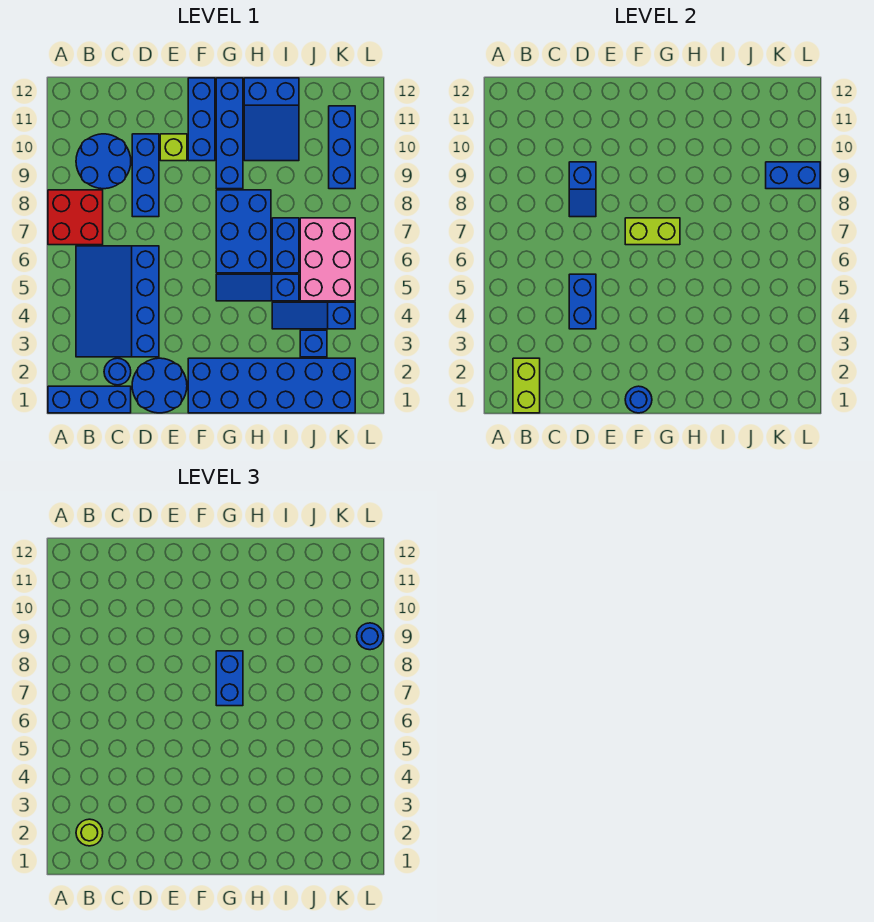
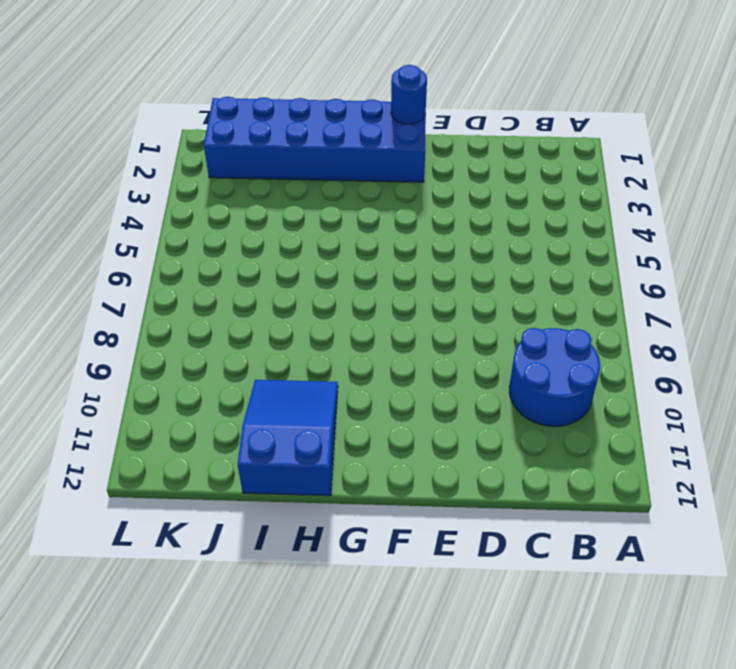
none -> blue 1x3 brick [48,386,131,413]
none -> red 2x2 brick [48,190,103,245]
none -> blue 3x4 slope [76,246,159,357]

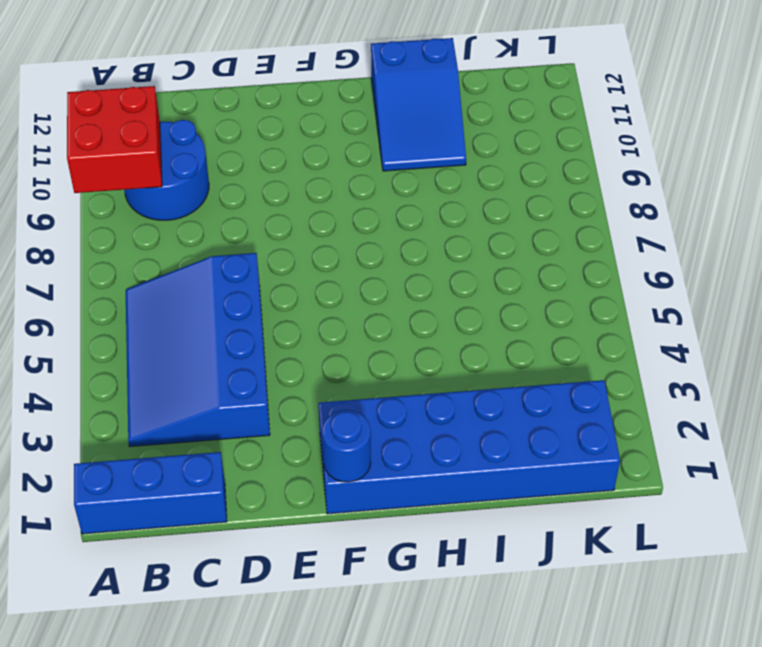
red 2x2 brick [67,86,162,193] -> red 2x2 brick moved to [48,190,103,245]
none -> blue 1x1 round brick [104,358,131,385]
none -> blue 2x2 round brick [132,358,187,413]
none -> blue 1x3 brick [132,134,159,217]

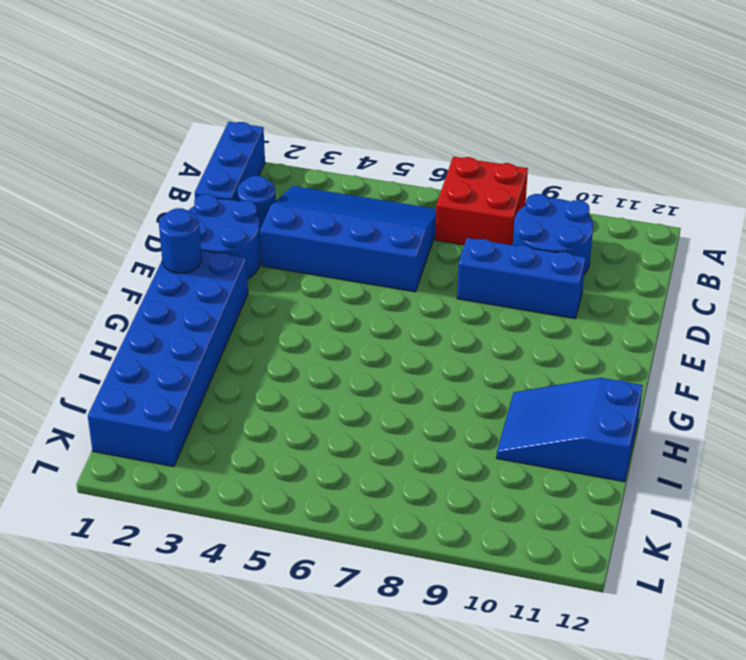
none -> lime 1x1 brick [160,134,187,161]
none -> blue 1x3 brick [188,78,215,161]
none -> blue 1x3 slope [216,274,299,301]

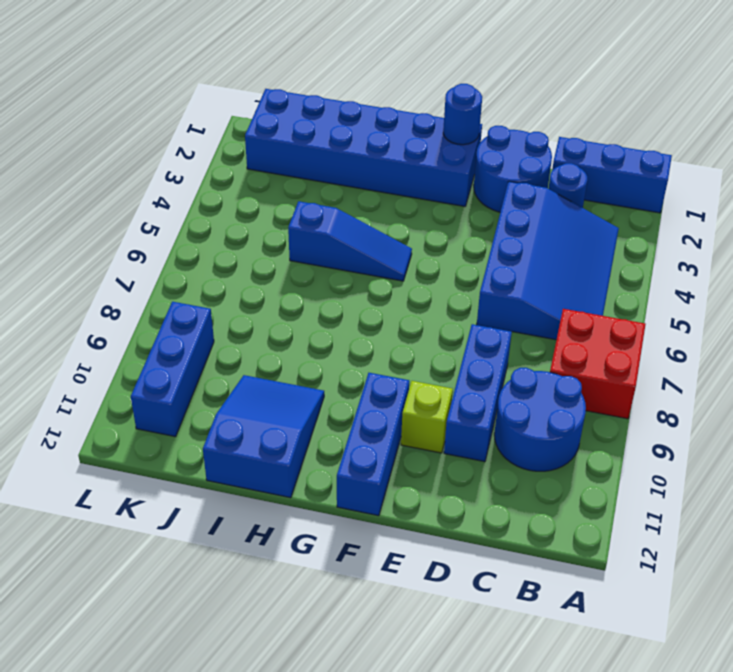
none -> blue 2x3 brick [216,190,271,273]
none -> blue 1x4 brick [216,78,243,189]
none -> blue 1x3 slope [272,302,355,329]

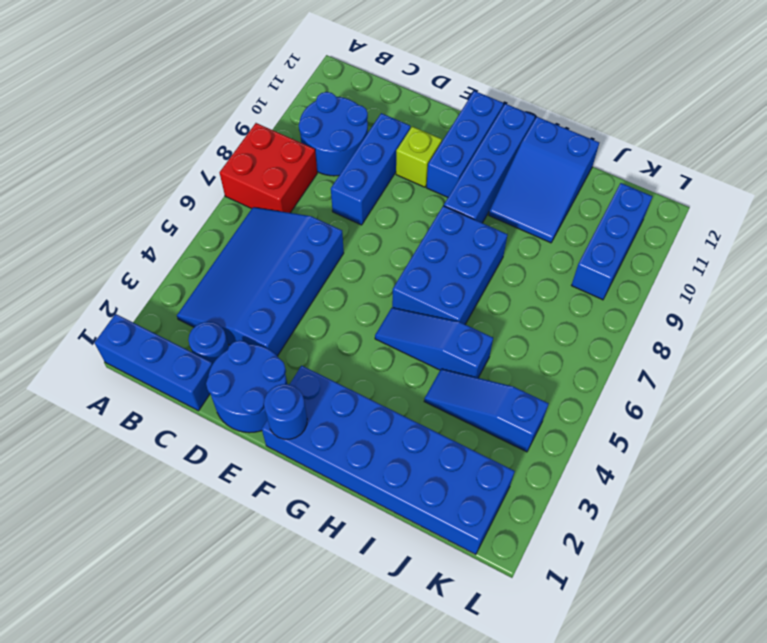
none -> blue 1x2 brick [272,218,299,273]
none -> blue 1x1 brick [300,330,327,357]
none -> pink 2x3 brick [300,218,355,301]

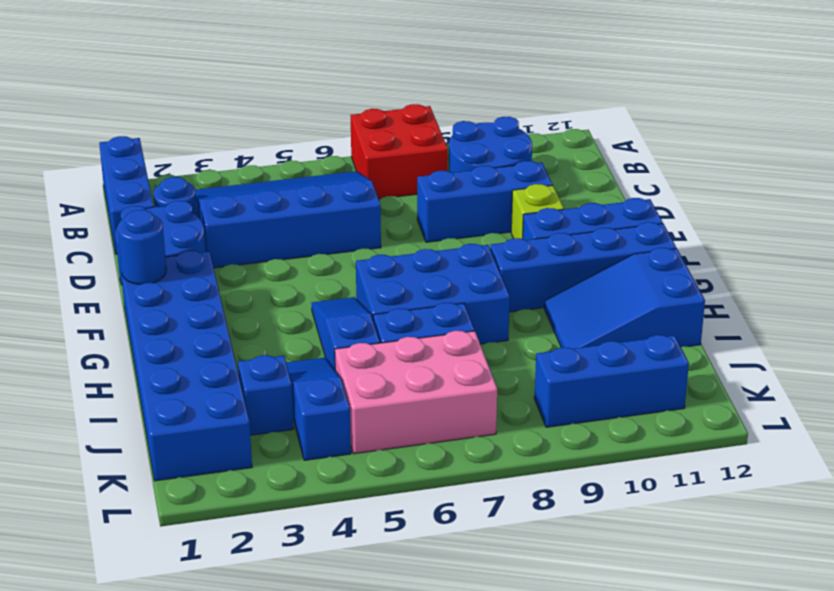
none -> lime 1x2 brick [513,358,540,413]
none -> blue 1x2 brick [569,274,596,329]
none -> blue 1x2 slope [569,162,596,217]

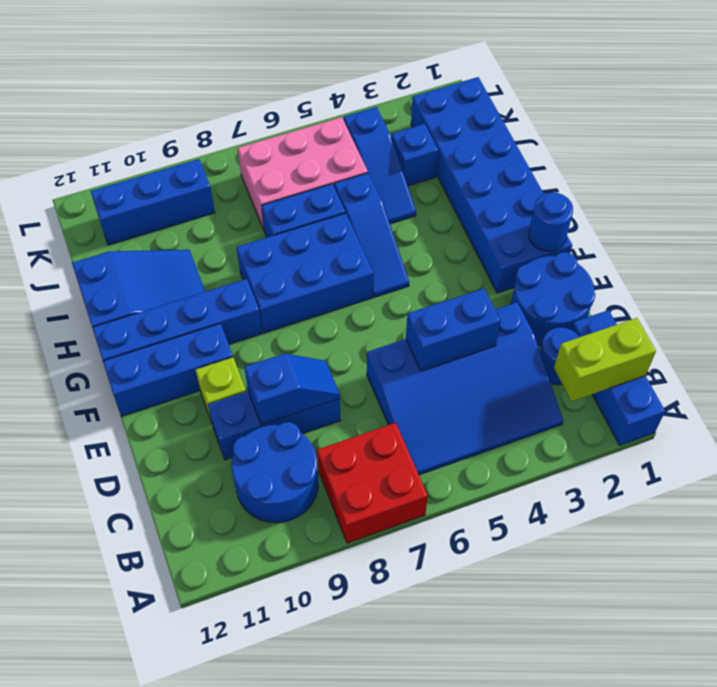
none -> lime 1x2 brick [625,218,680,245]
none -> blue 1x2 brick [766,162,820,189]
none -> lime 1x1 round brick [76,819,103,846]

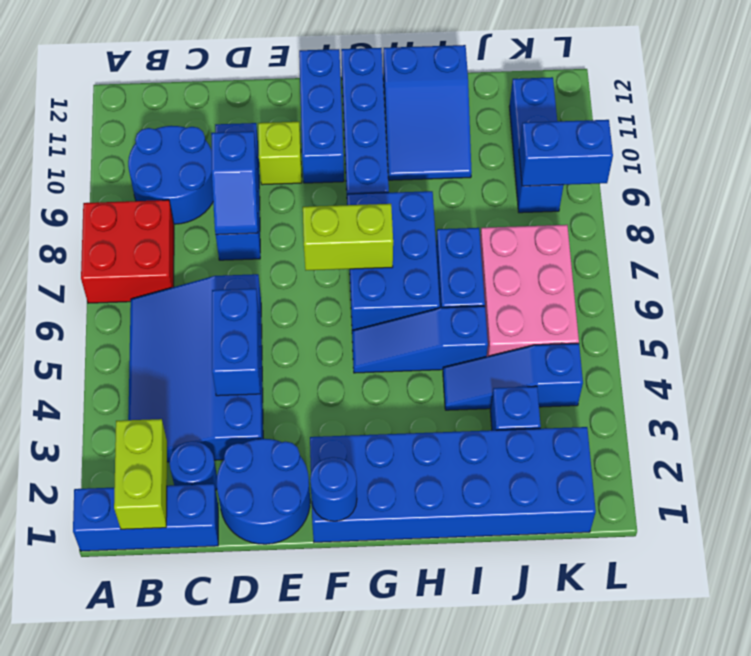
none -> lime 1x1 round brick [76,819,103,846]
none -> blue 1x2 brick [216,651,243,706]
none -> blue 1x1 round brick [357,623,383,650]

